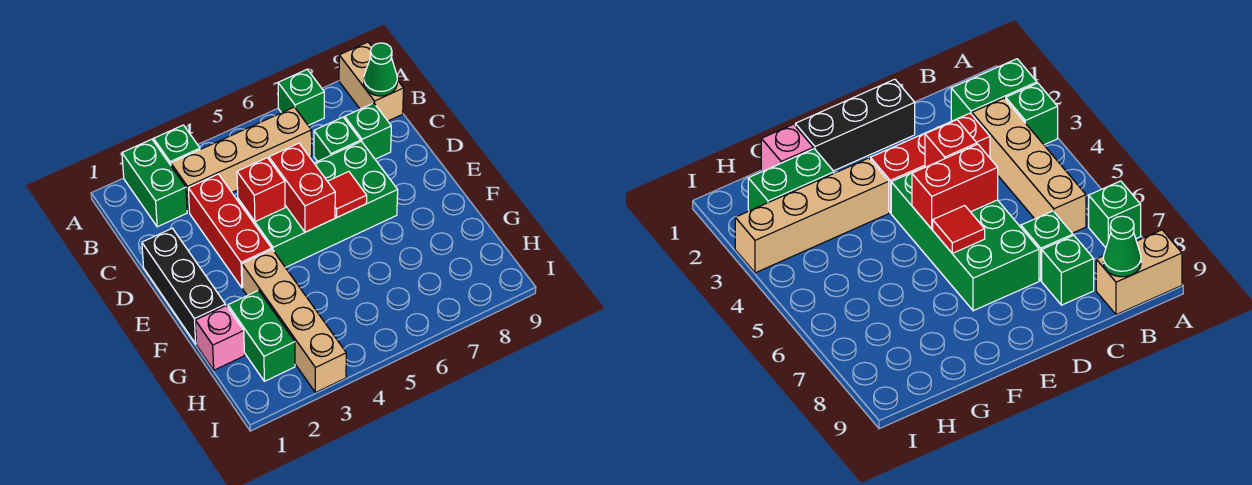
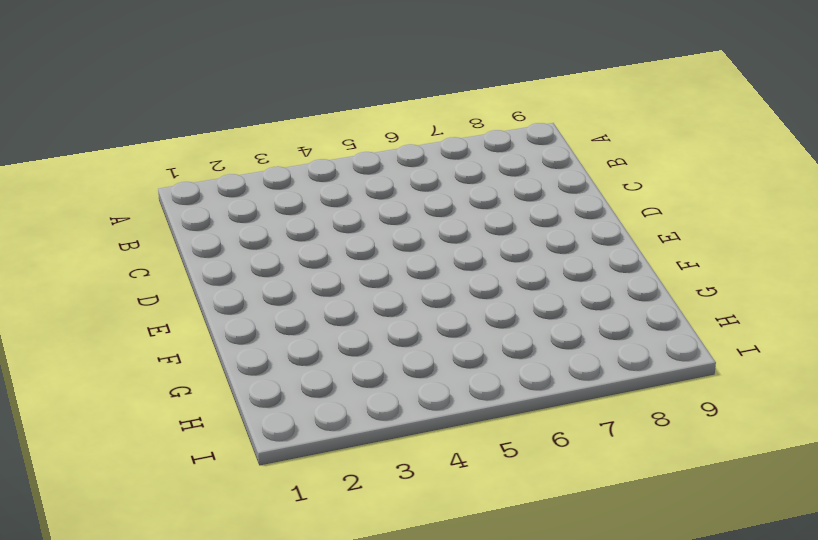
none -> green 1x2 brick [122,139,187,227]
none -> green 1x1 brick [154,125,200,165]
none -> green 1x1 brick [278,70,324,125]

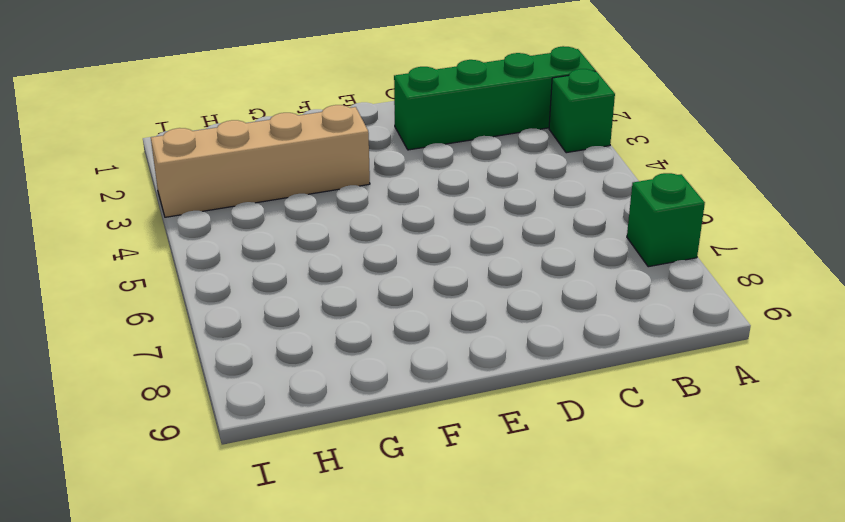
green 1x4 brick [394,46,596,150] -> green 1x2 brick [122,139,187,227]
none -> tan 1x2 brick [339,42,404,121]
none -> tan 1x4 brick [171,107,312,212]
none -> red 1x3 brick [188,174,272,288]

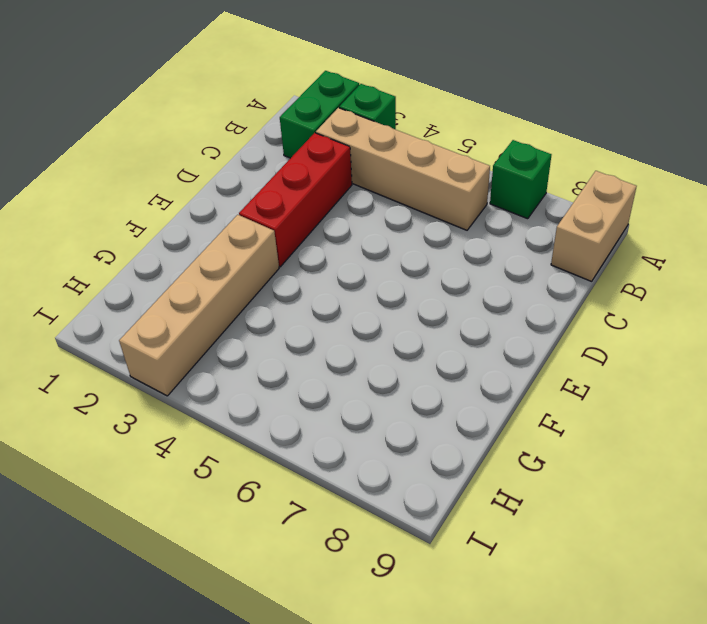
none -> green 1x1 brick [314,117,361,161]
none -> green 1x1 brick [345,103,391,159]
none -> black 1x3 brick [142,228,226,344]

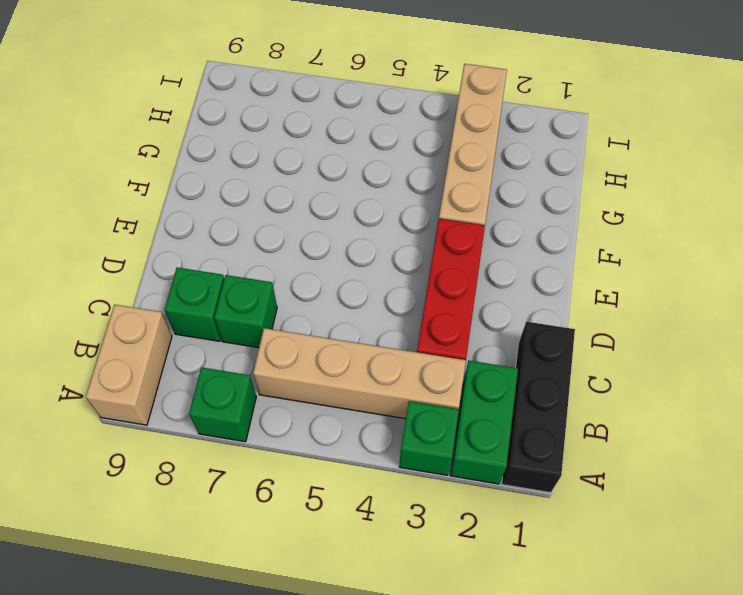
black 1x3 brick [502,322,575,493] -> black 1x3 brick moved to [142,228,226,344]
none -> green 2x4 brick [238,141,398,268]
none -> pink 1x1 brick [195,306,245,370]
none -> green 1x2 brick [228,290,295,381]

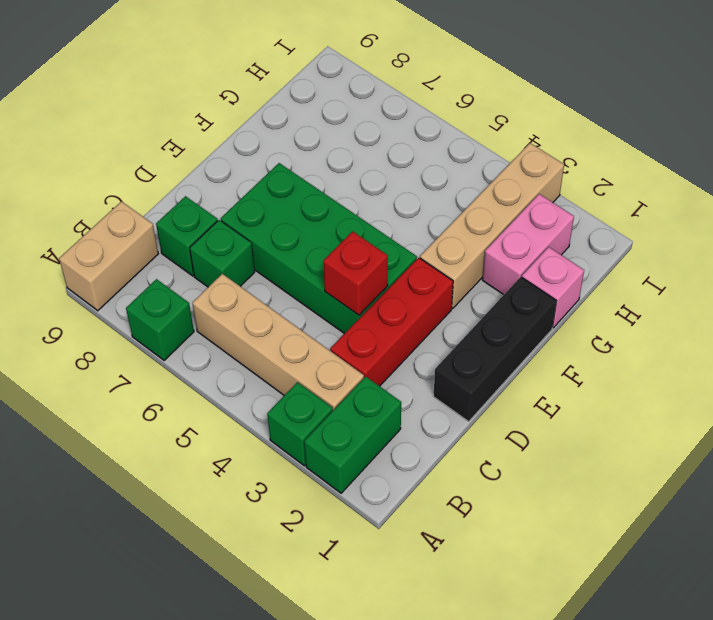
pink 1x2 brick [482,194,574,295] -> green 1x2 brick [228,290,295,381]
none -> green 1x1 cone [364,43,397,96]
none -> red 1x2 brick [269,143,335,232]
none -> red 1x1 tile [328,172,367,217]

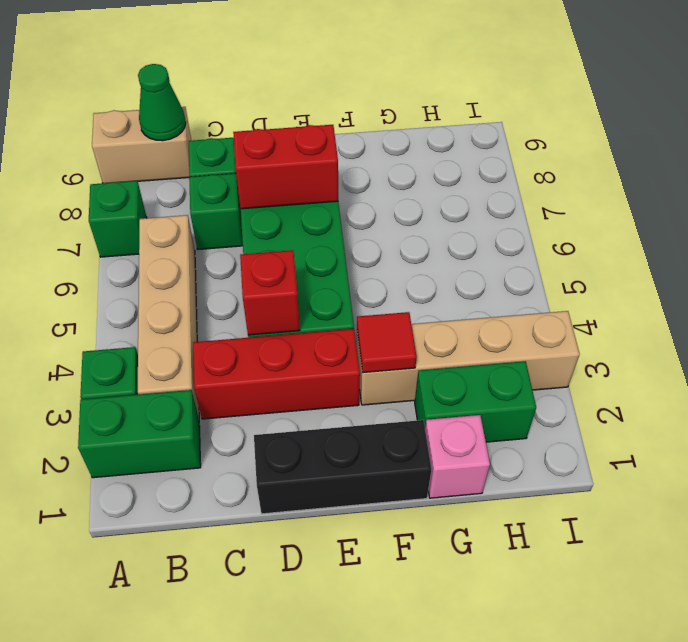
red 1x2 brick [233,125,338,209] -> red 1x2 brick moved to [269,143,335,232]
red 1x1 tile [357,312,417,373] -> red 1x1 tile moved to [328,172,367,217]

